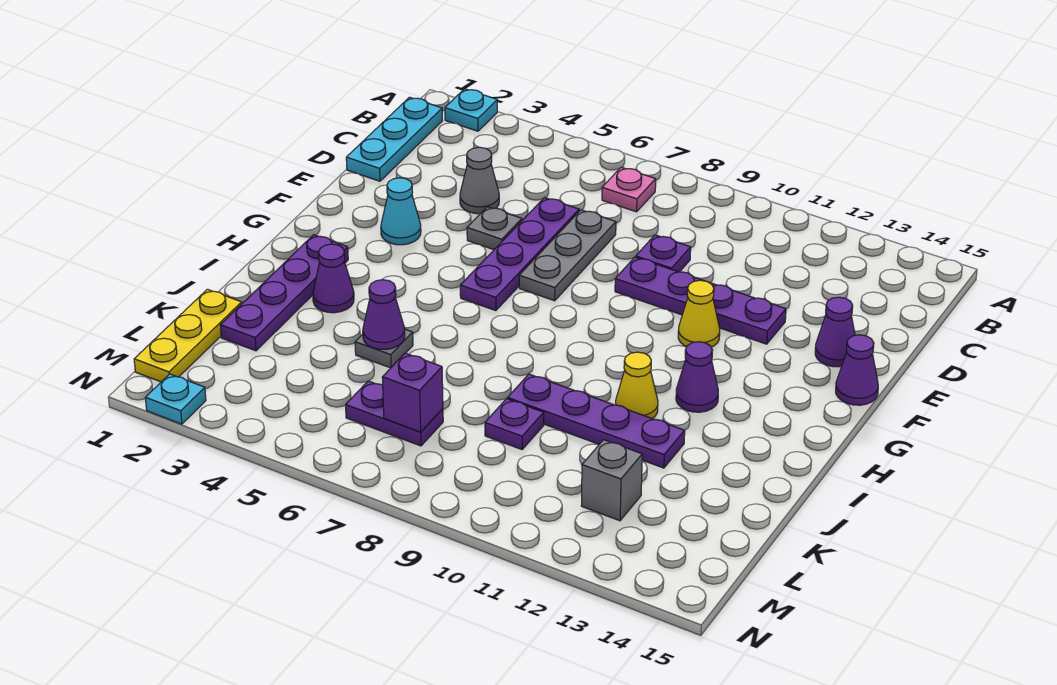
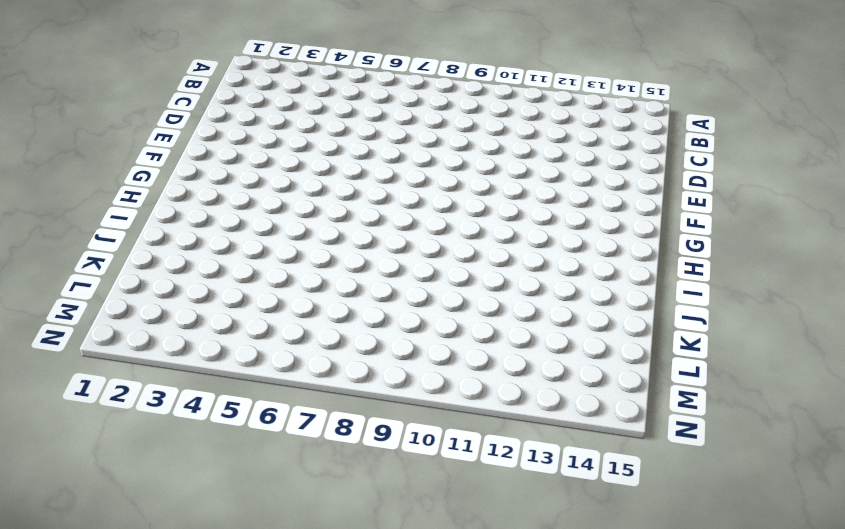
none -> cyan 1x1 plate [445,89,497,131]
none -> cyan 1x3 plate [346,97,443,181]
none -> pink 1x1 plate [602,167,656,212]

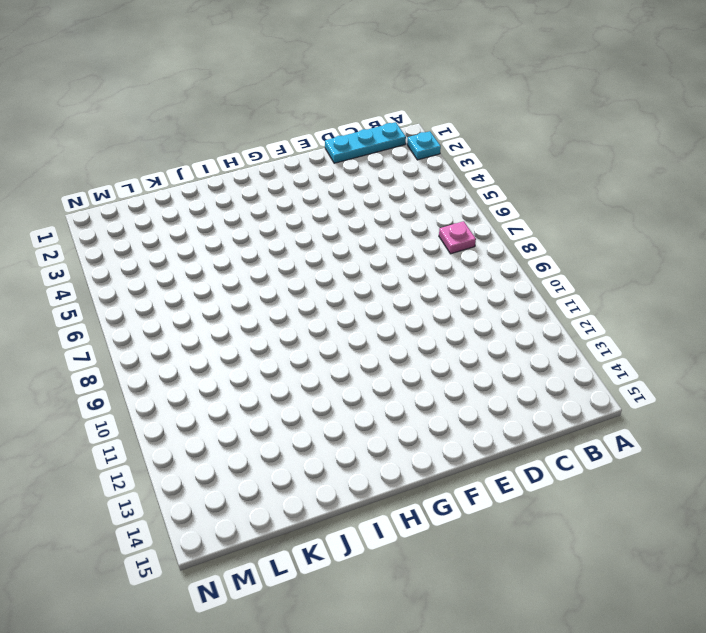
none -> grey 1x1 cone [460,147,499,214]
none -> purple 1x4 plate [460,198,579,311]
none -> grey 1x3 plate [519,210,616,301]

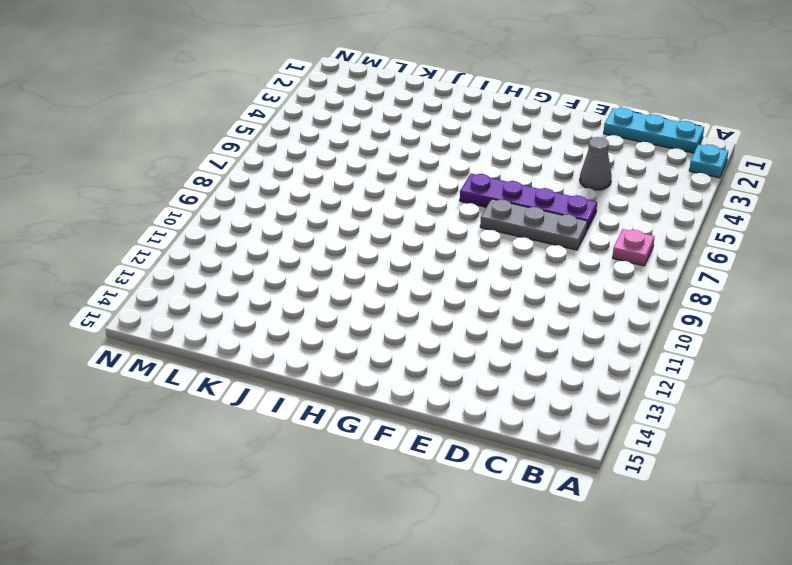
none -> purple 1x1 plate [636,235,691,272]
none -> grey 1x1 plate [467,207,522,250]
none -> purple 1x4 plate [615,257,786,344]

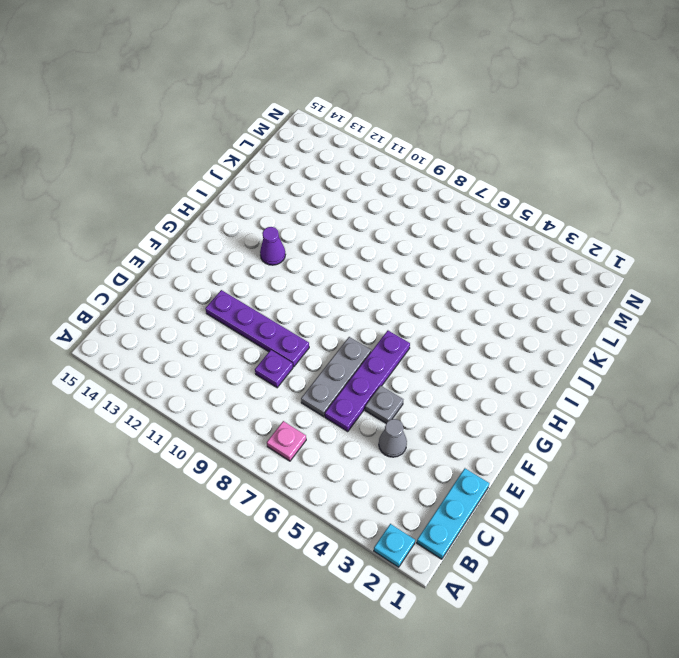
none -> purple 1x1 cone [815,297,855,367]
none -> cyan 1x1 cone [381,178,421,245]
none -> yellow 1x1 cone [678,280,720,347]

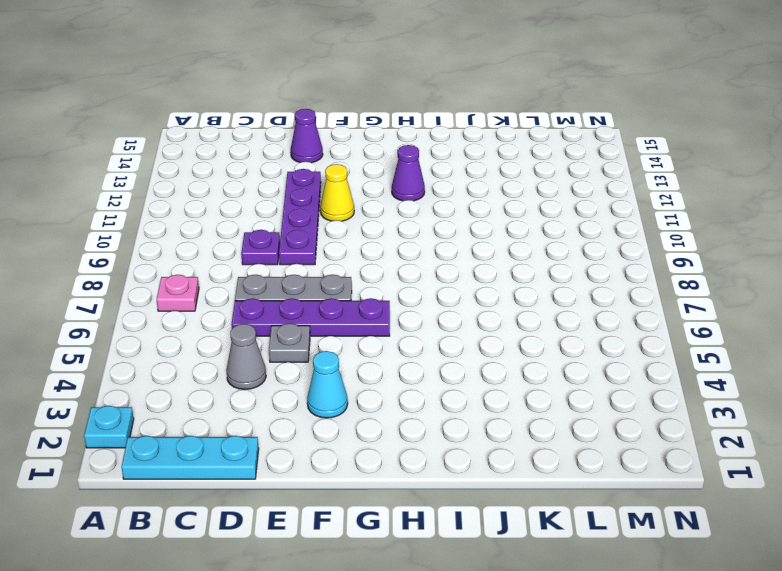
none -> purple 1x1 cone [836,335,878,405]
none -> purple 1x4 plate [220,235,348,351]
none -> purple 1x1 cone [313,244,354,313]

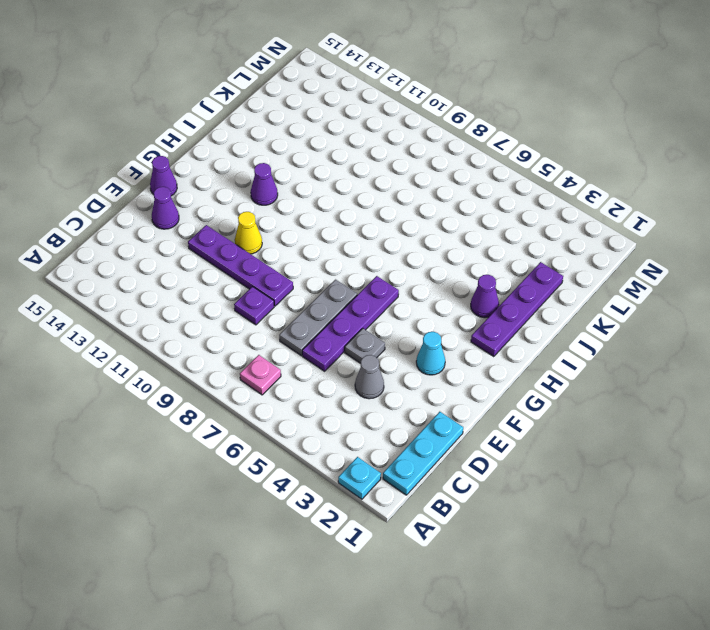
none -> yellow 1x1 cone [616,352,658,419]
none -> grey 1x1 plate [355,329,413,368]
none -> purple 1x4 plate [508,374,685,468]

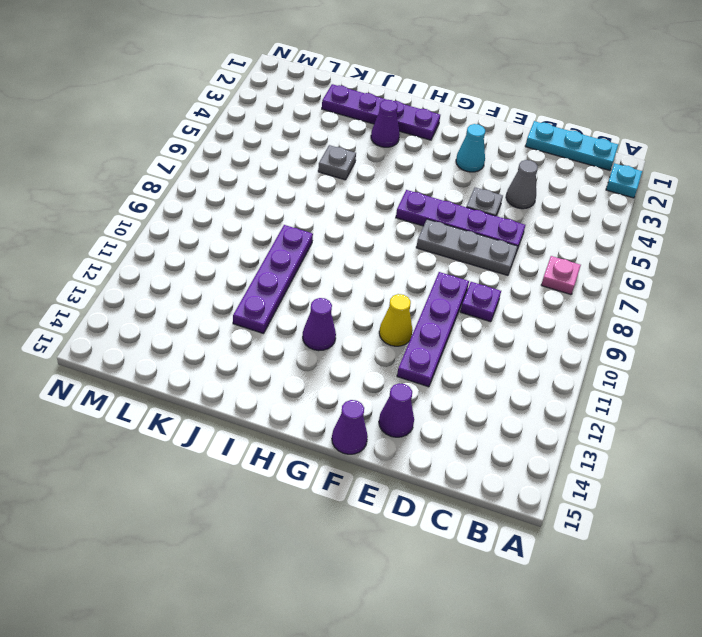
none -> yellow 1x1 cone [616,352,658,419]
none -> yellow 1x3 plate [134,289,242,382]
none -> purple 1x1 plate [485,399,544,449]

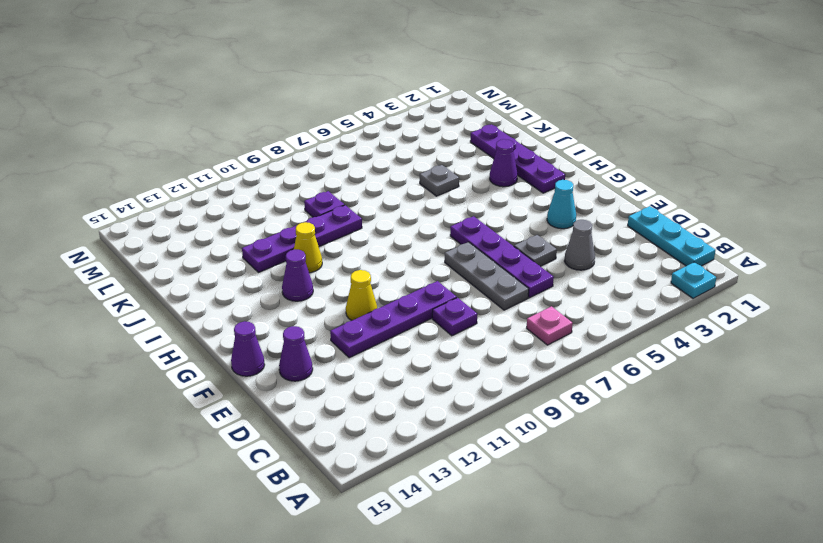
none -> yellow 1x3 plate [134,289,242,382]
none -> purple 1x2 plate [346,381,443,446]
none -> grey 1x1 brick [581,440,642,521]

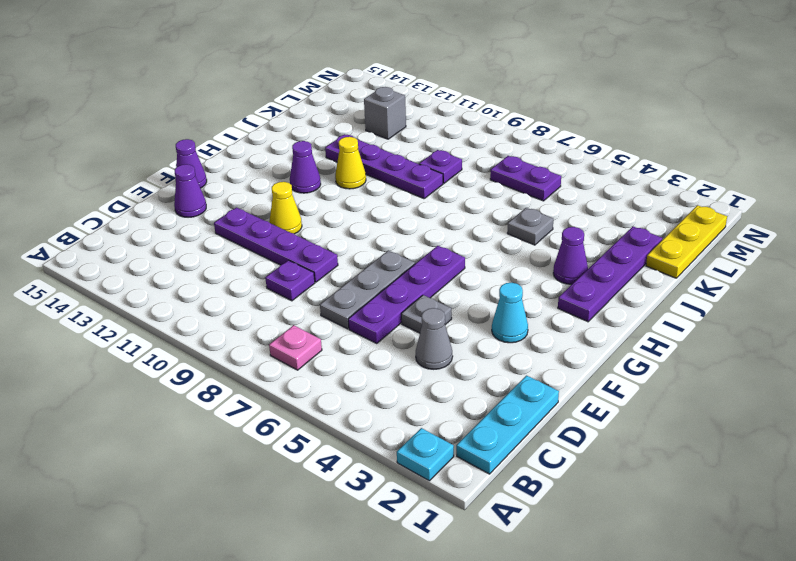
none -> cyan 1x1 plate [145,374,206,424]
none -> purple 1x1 cone [363,280,405,349]
none -> purple 1x1 brick [382,353,443,432]

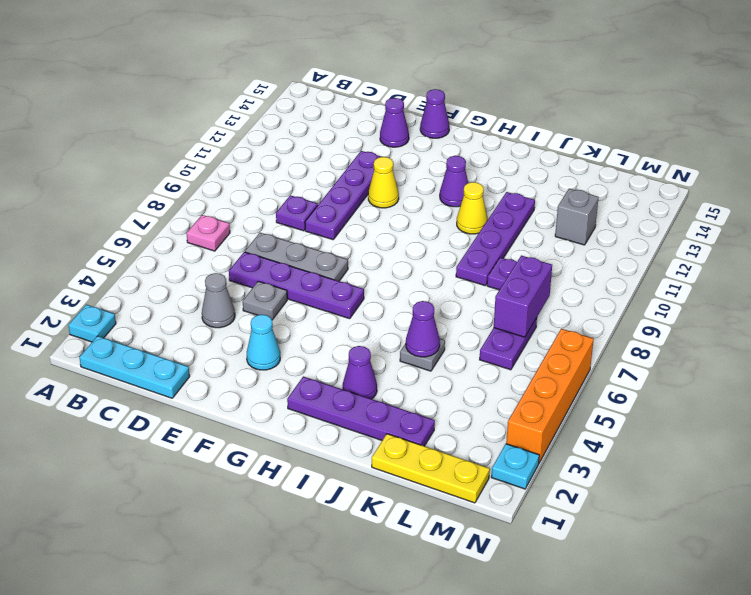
purple 1x2 brick [494,255,552,337] -> purple 1x1 brick [382,353,443,432]
orange 1x4 brick [506,329,594,463] -> none

